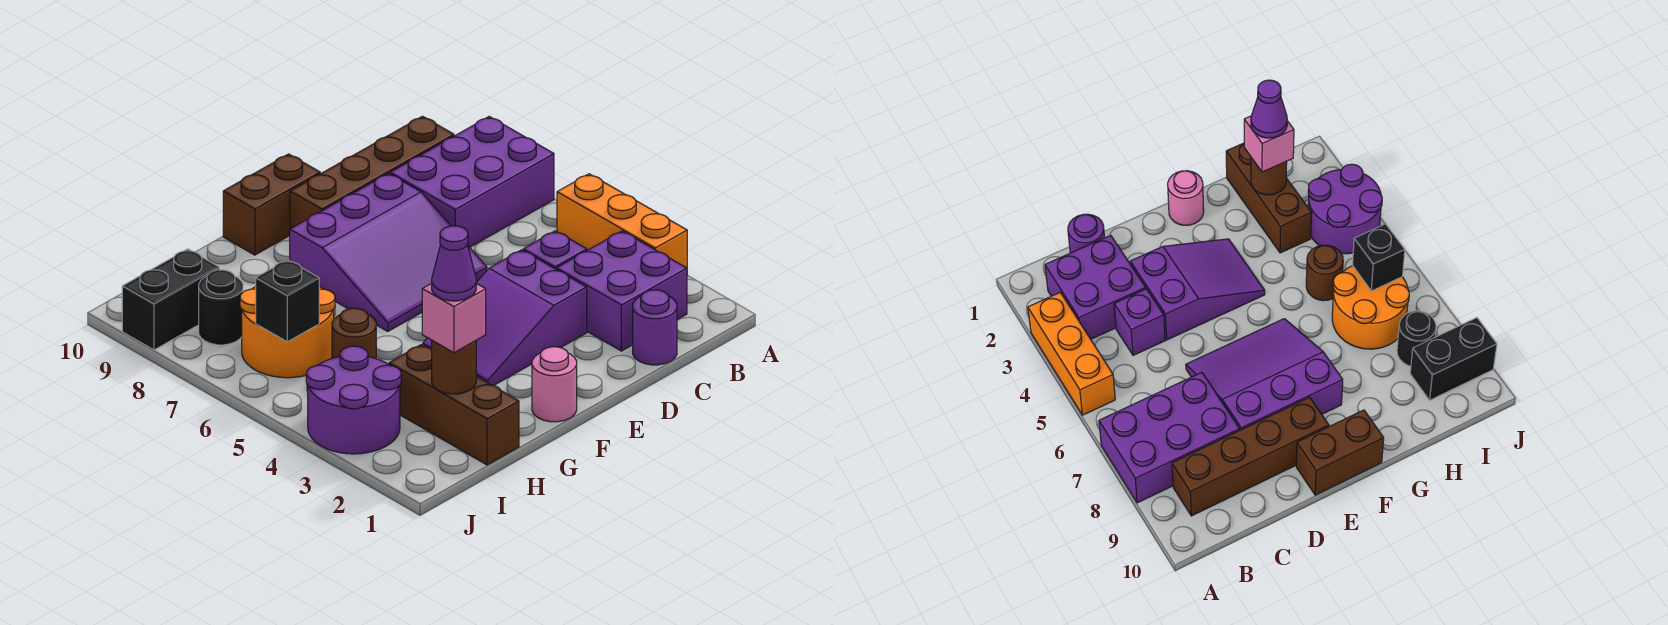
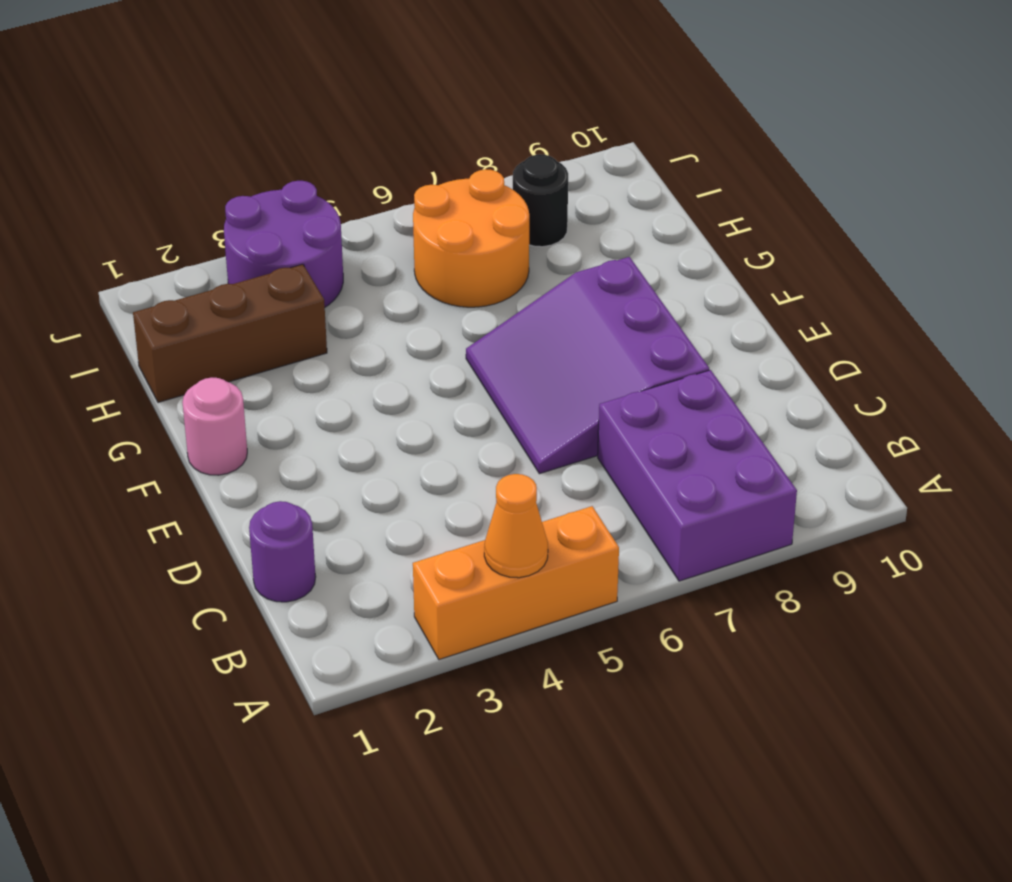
orange 1x1 cone [484,474,548,578] -> none
none -> purple 2x2 brick [557,231,687,351]
none -> brown 1x4 brick [290,116,454,229]
none -> purple 1x1 brick [523,231,587,269]

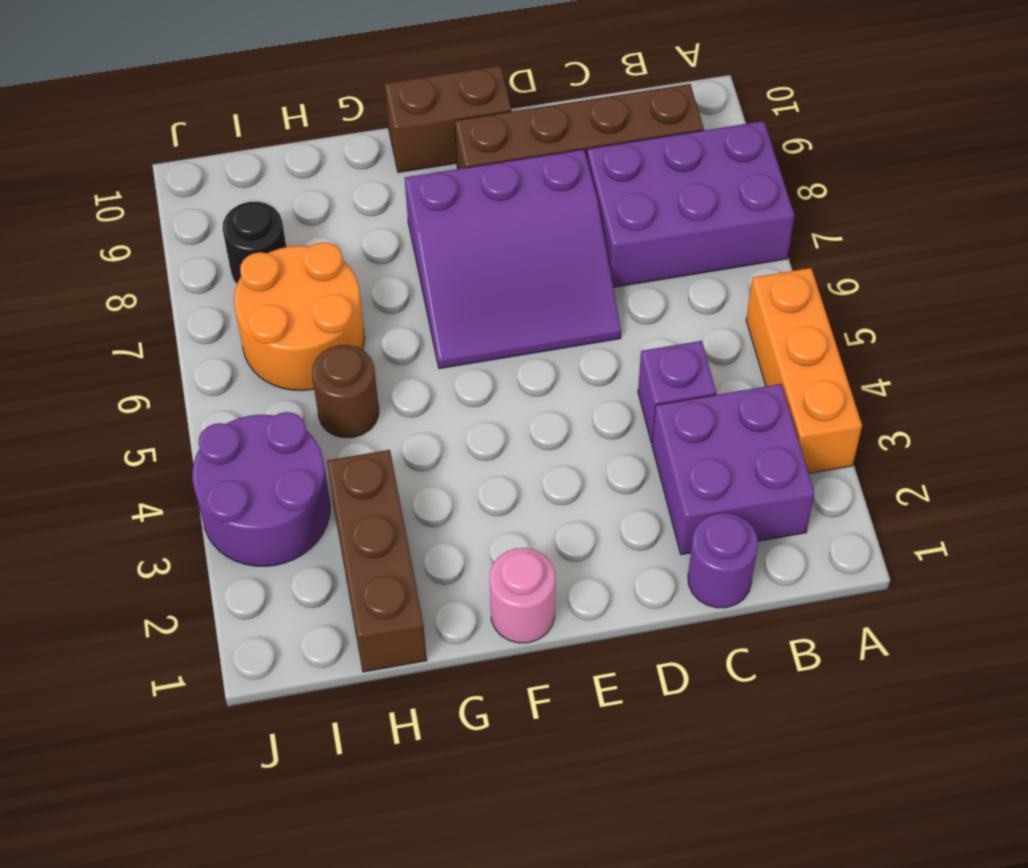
none -> purple 2x3 slope [423,250,587,385]
none -> black 1x2 brick [122,249,219,350]
none -> brown 1x1 round brick [432,341,476,394]

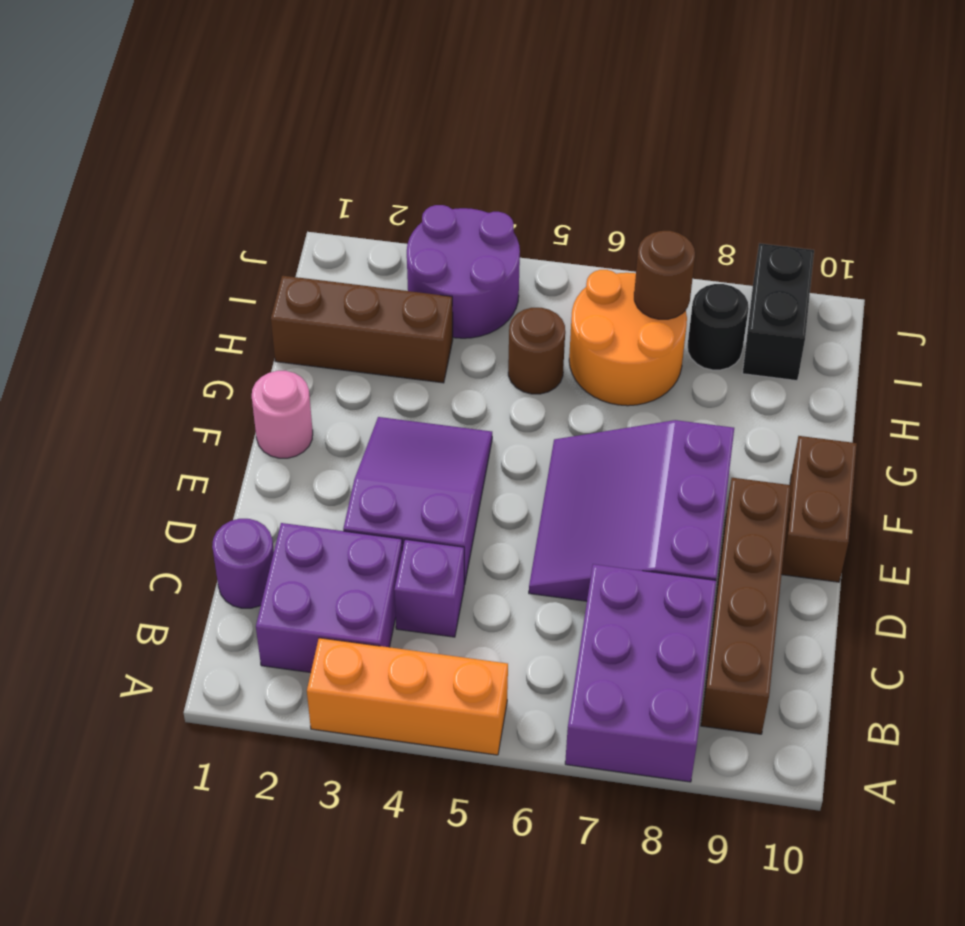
brown 1x1 round brick [634,231,695,319] -> brown 1x1 round brick moved to [432,341,476,394]
none -> black 1x1 brick [256,260,319,342]
none -> pink 1x1 brick [422,283,486,353]
none -> purple 1x1 cone [432,226,476,301]

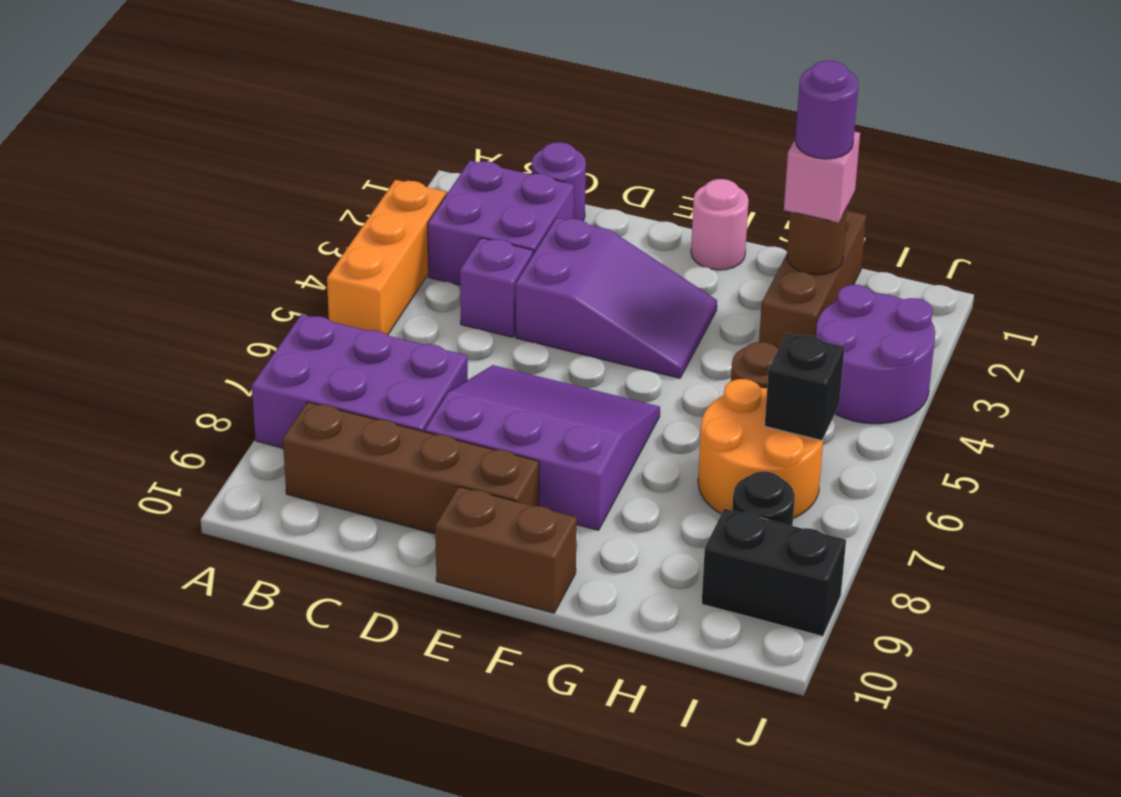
purple 1x1 round brick [795,61,858,159] -> purple 1x1 cone [432,226,476,301]

